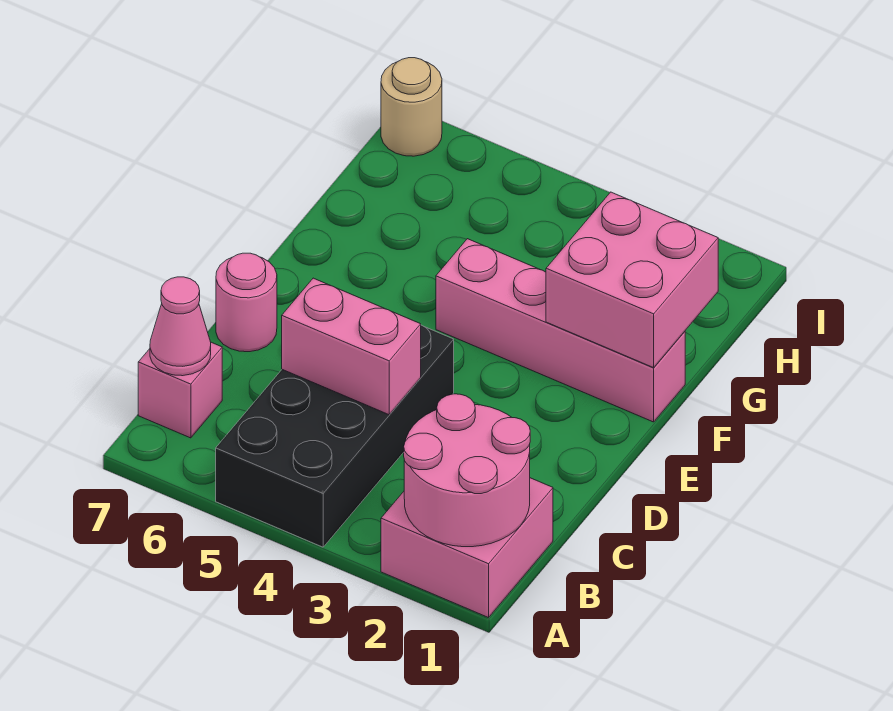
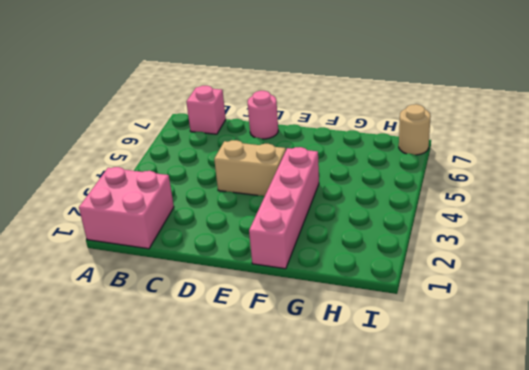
tan 1x2 brick [214,140,286,196] -> black 2x4 brick [216,325,454,547]
none -> pink 2x2 round brick [404,394,530,547]
none -> pink 1x1 cone [150,277,211,376]

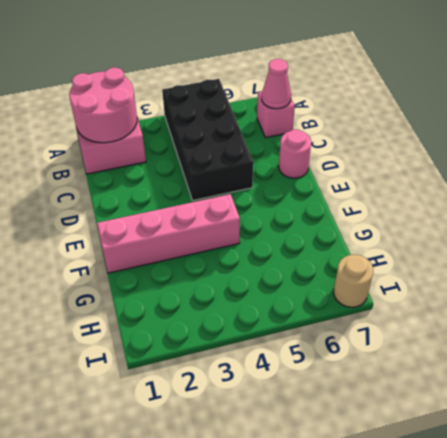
none -> pink 1x2 brick [282,278,421,415]
none -> pink 2x2 brick [546,192,718,368]

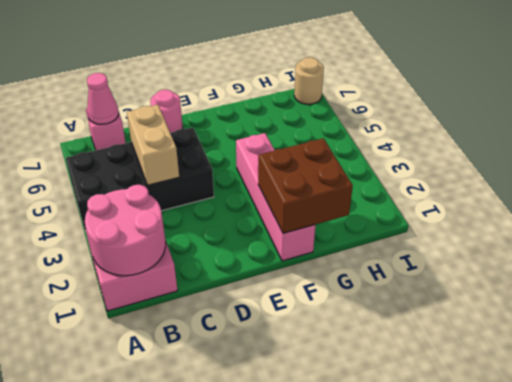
tan 1x2 brick [127,105,179,185] -> pink 1x2 brick [282,278,421,415]
brown 2x2 brick [258,138,353,233] -> pink 2x2 brick [546,192,718,368]

